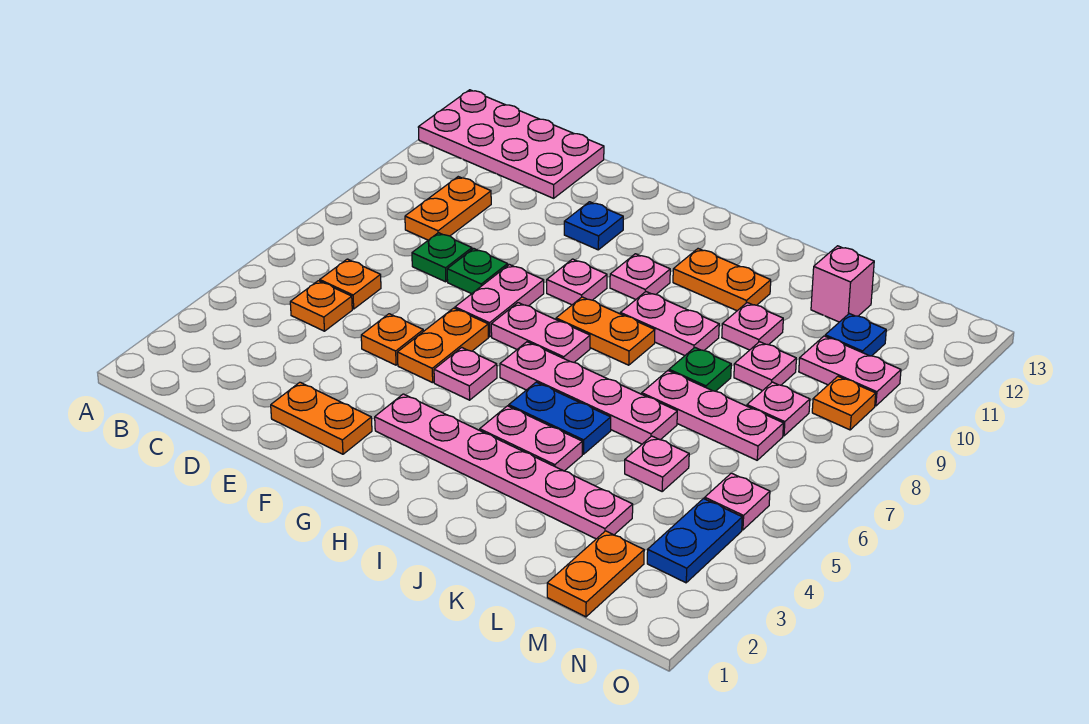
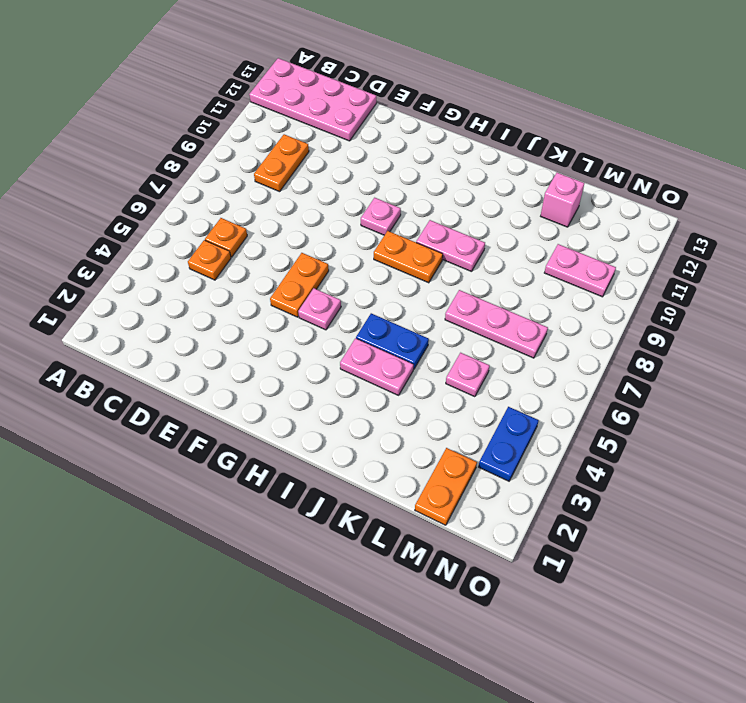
none -> green 1x1 plate [412,233,472,282]
none -> orange 1x2 plate [271,382,372,454]
none -> orange 1x1 plate [361,314,423,365]
none -> green 1x1 plate [447,248,508,294]

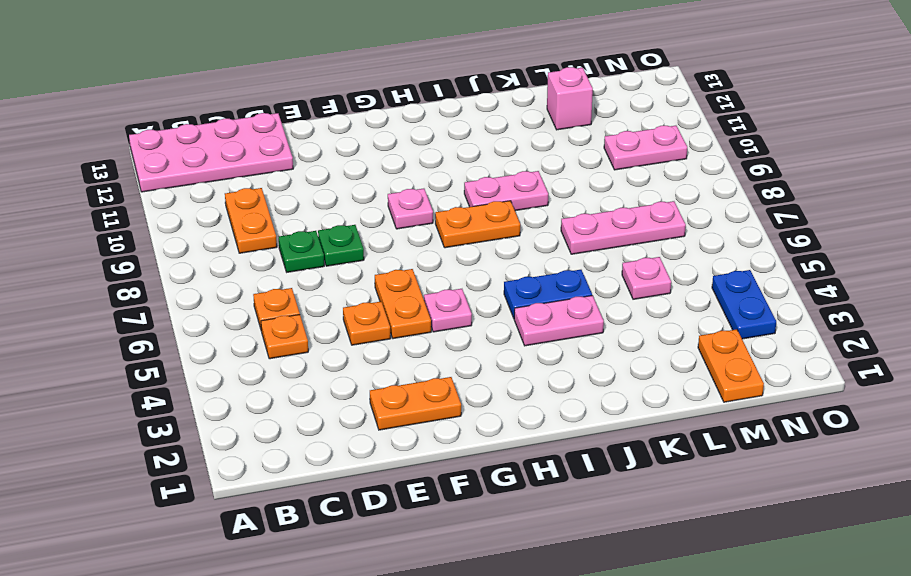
none -> pink 1x2 plate [455,264,544,337]
none -> blue 1x1 plate [564,202,623,250]
none -> pink 1x6 plate [375,394,633,539]
none -> pink 1x2 plate [491,303,590,362]

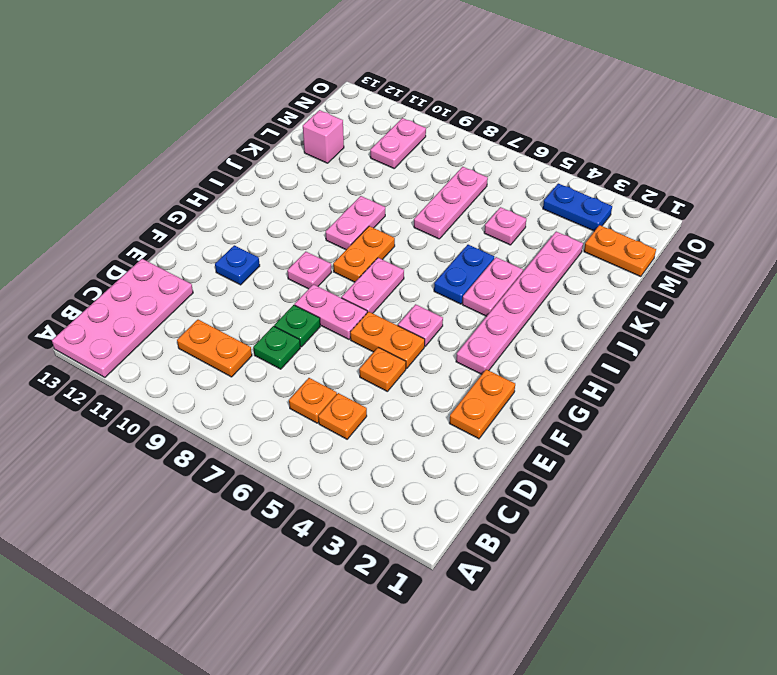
none -> pink 1x4 plate [500,342,677,444]
none -> pink 1x1 plate [610,254,670,299]
none -> orange 1x2 plate [673,249,771,311]
none -> green 1x1 plate [669,347,731,391]

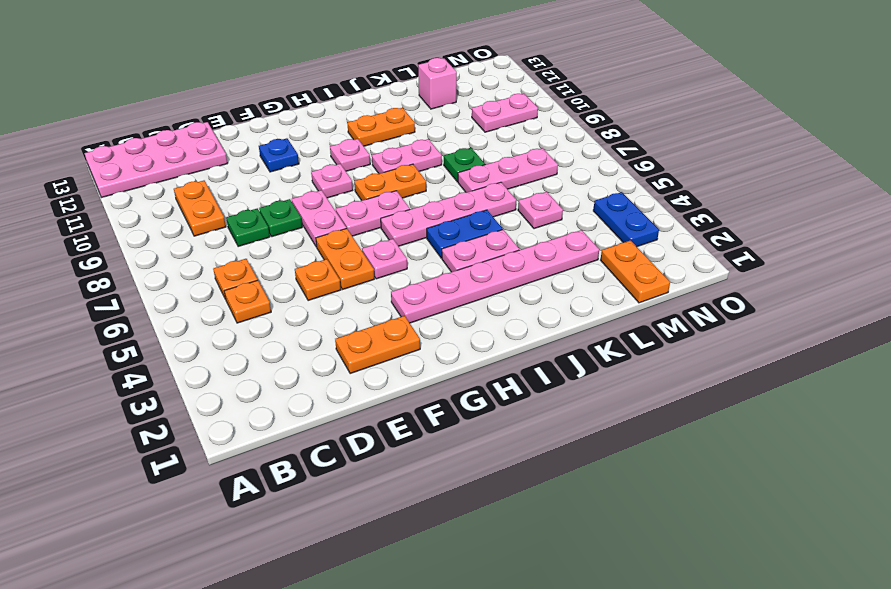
none -> pink 1x1 plate [722,303,783,350]
none -> pink 1x1 plate [734,342,796,391]
none -> pink 1x1 plate [747,382,810,436]
none -> blue 1x1 plate [825,314,886,356]

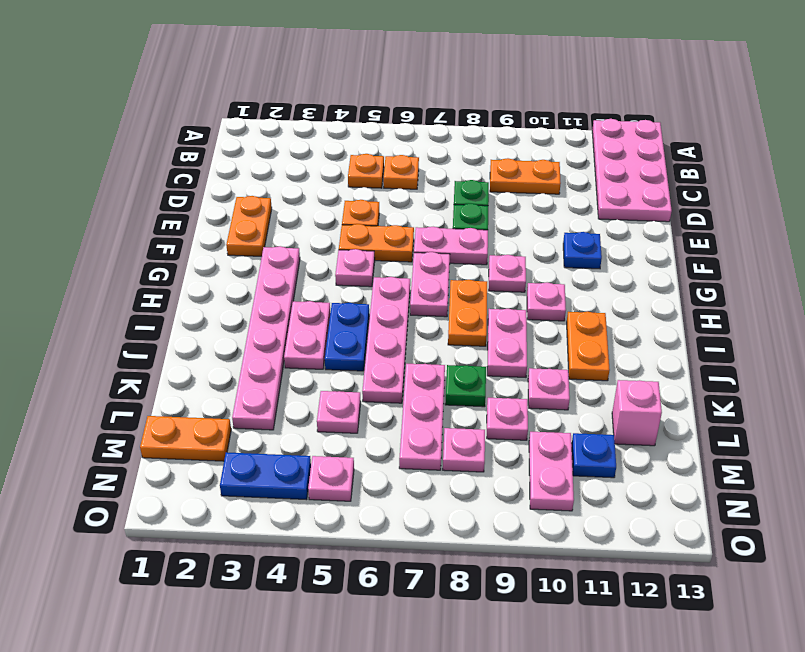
none -> orange 1x1 plate [812,376,876,430]

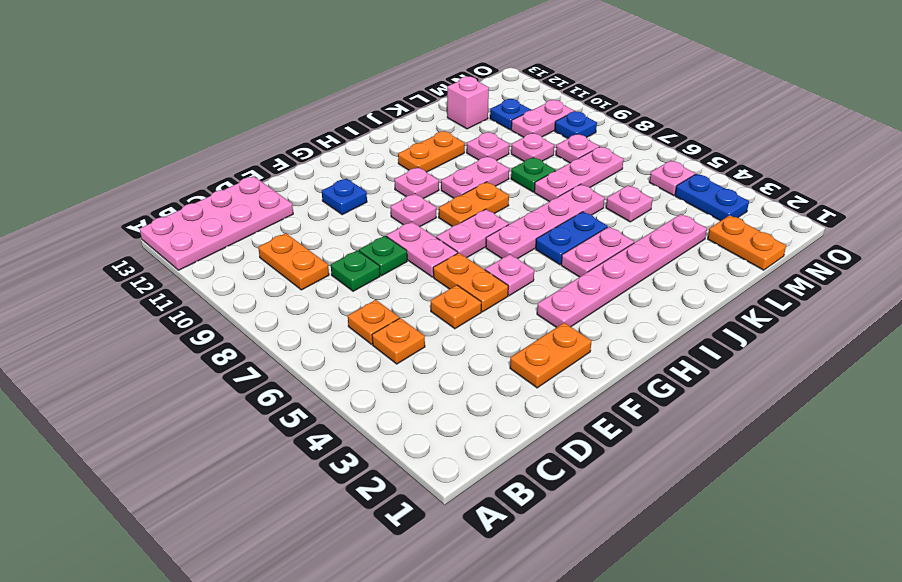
blue 1x1 plate [555,111,597,139] -> orange 1x1 plate [812,376,876,430]

